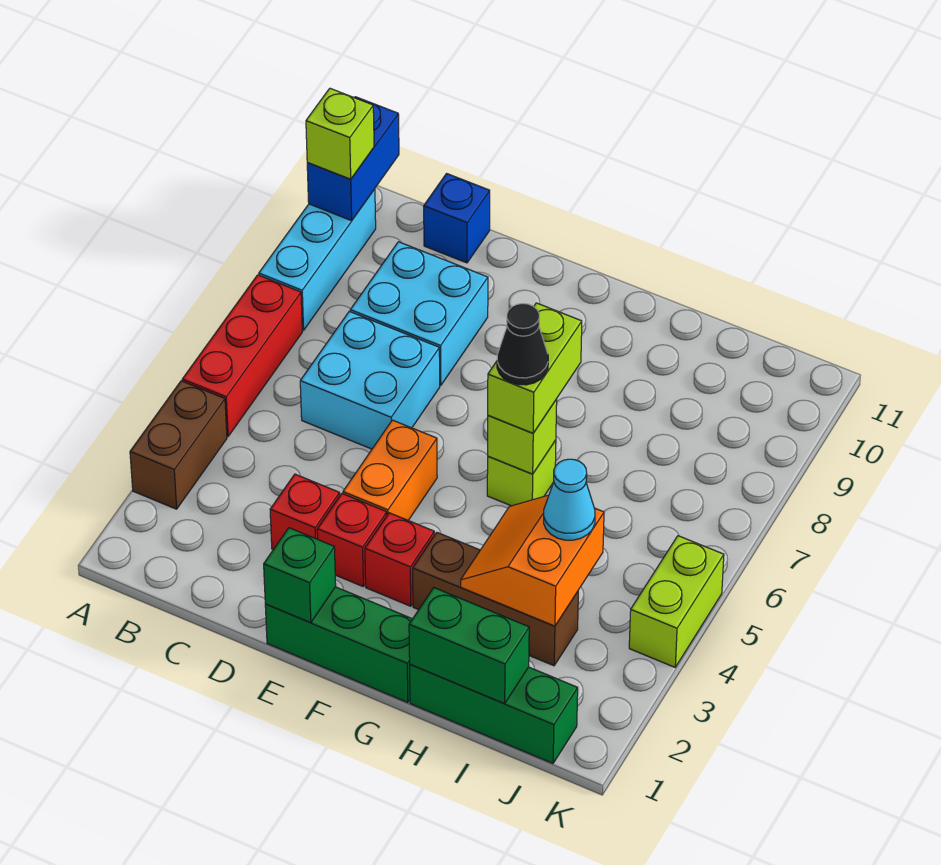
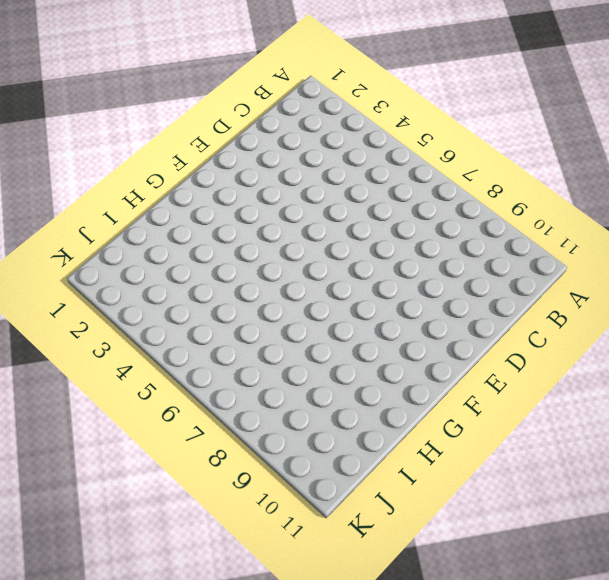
none -> brown 1x2 brick [130,381,227,509]
none -> red 1x3 brick [182,275,302,437]
none -> cyan 1x3 brick [259,189,376,330]

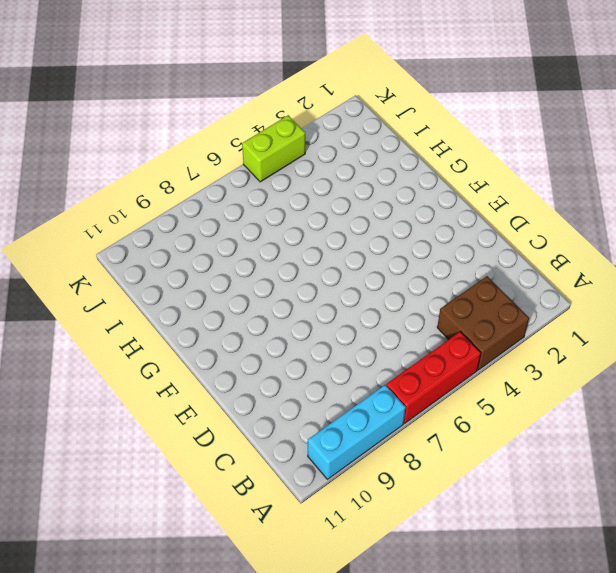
brown 2x2 brick [437,276,529,370] -> brown 1x2 brick [130,381,227,509]
none -> cyan 2x2 brick [300,311,440,449]
none -> cyan 2x2 brick [350,242,488,386]
none -> blue 1x1 brick [424,174,490,263]

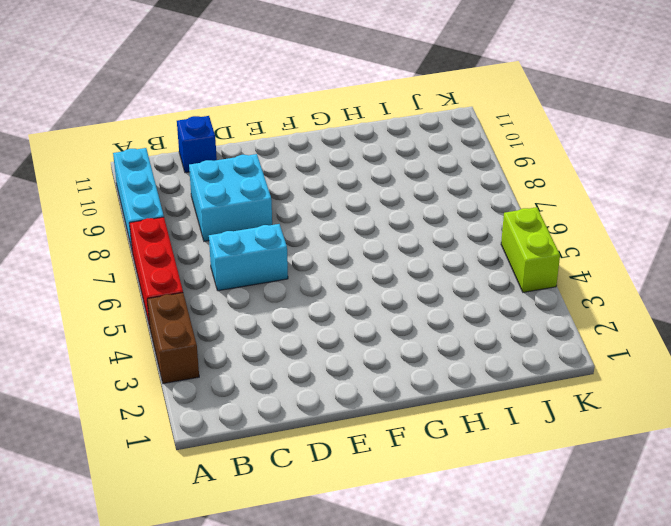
cyan 1x2 brick [209,224,288,291] -> cyan 2x2 brick [300,311,440,449]
none -> red 1x1 brick [270,474,340,549]
none -> green 1x3 brick [265,587,412,702]
none -> red 1x1 brick [317,494,387,586]

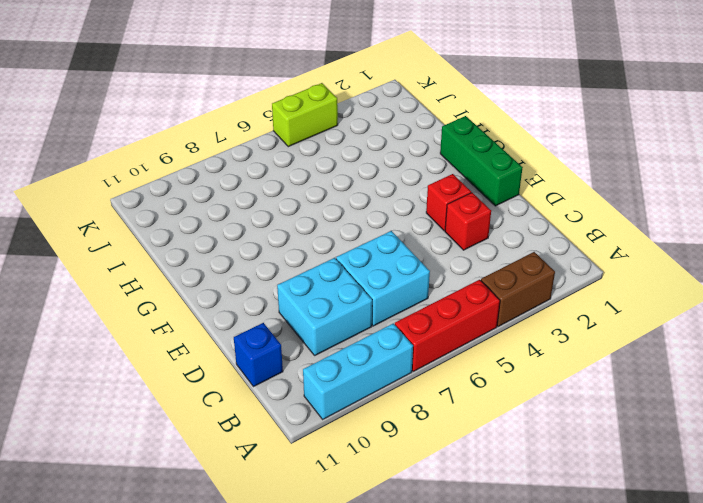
none -> orange 1x2 brick [343,420,437,520]
none -> red 1x1 brick [365,513,434,606]
none -> brown 1x3 brick [413,533,578,666]

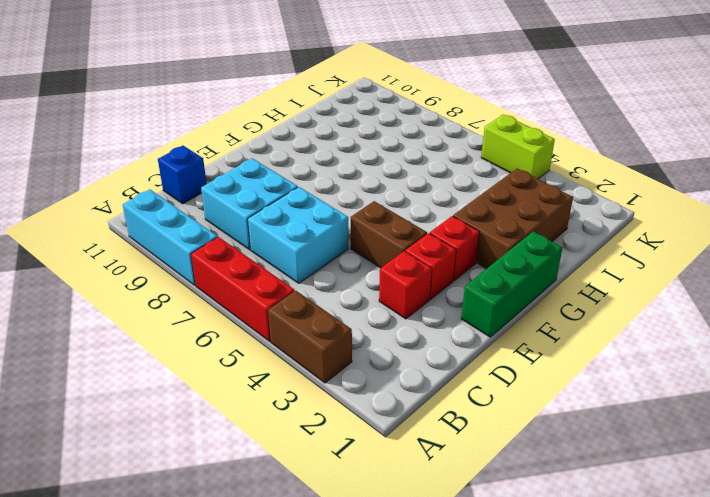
brown 1x2 brick [351,201,427,268] -> orange 1x2 brick [343,420,437,520]
brown 2x3 brick [453,169,573,269] -> brown 1x3 brick [413,533,578,666]
none -> lime 1x1 brick [487,440,556,506]
none -> green 1x3 brick [410,664,578,763]
none -> blue 1x2 brick [307,97,399,221]

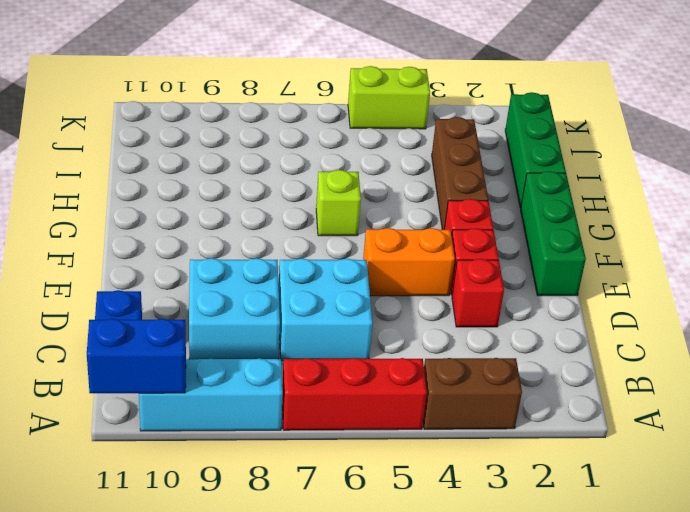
none -> green 1x1 brick [264,528,336,623]
none -> lime 1x1 brick [488,399,557,474]
none -> green 1x2 brick [409,588,529,704]

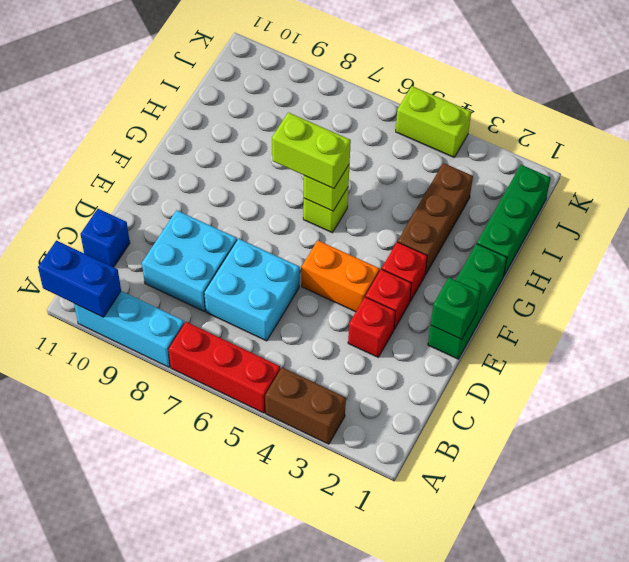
none -> green 1x2 brick [409,588,529,704]
none -> orange 2x2 slope [461,495,604,626]
none -> lime 1x1 brick [306,88,374,179]

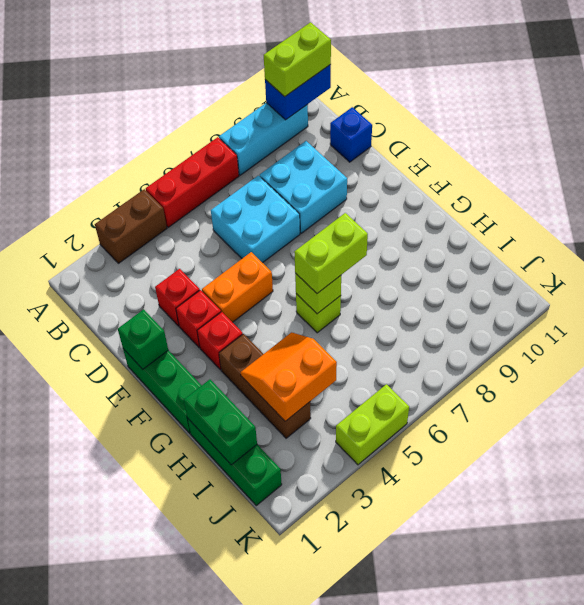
lime 1x2 brick [264,22,331,97] -> lime 1x1 brick [306,88,374,179]
none -> cyan 1x1 cone [544,459,595,540]
none -> black 1x1 cone [497,304,548,385]

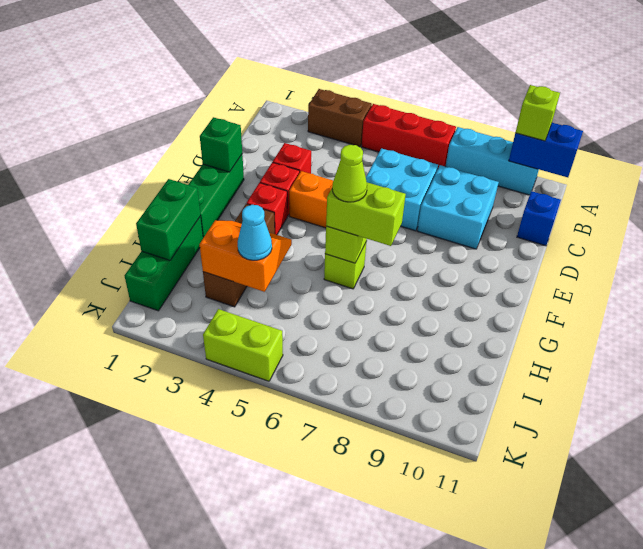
lime 1x1 cone [332,145,367,202] -> black 1x1 cone [497,304,548,385]

